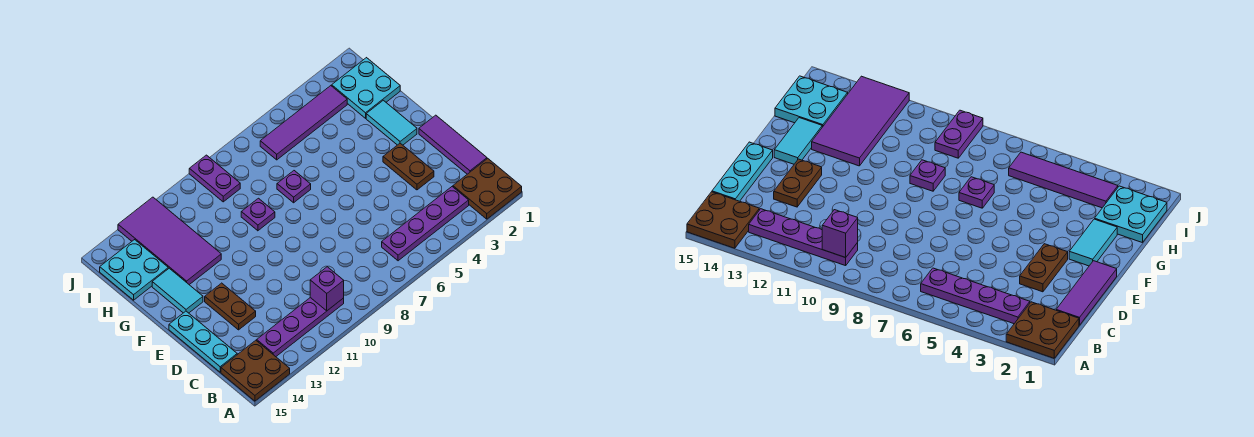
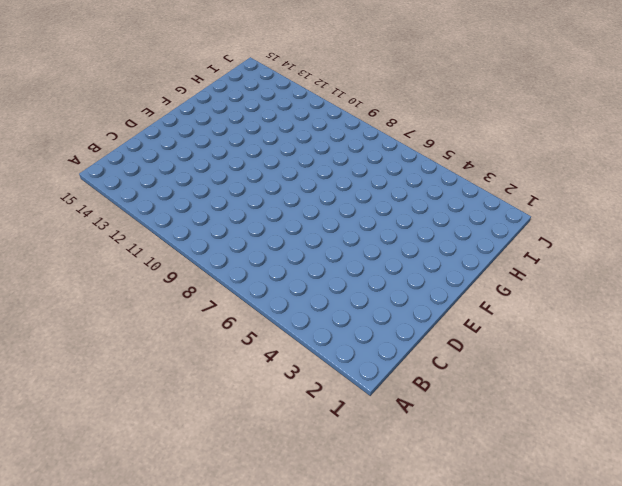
none -> brown 2x2 plate [453,159,522,219]
none -> brown 2x2 plate [221,340,290,401]
none -> purple 1x4 plate [382,187,469,261]

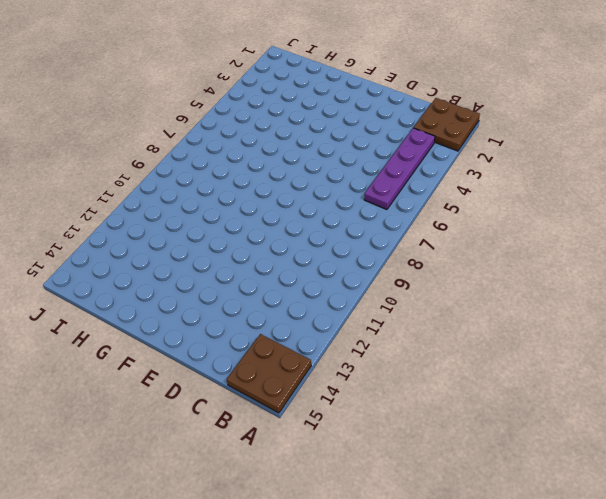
none -> purple 1x4 plate [257,298,344,357]
none -> purple 1x3 tile [419,115,487,174]
none -> cyan 1x3 plate [169,311,237,372]

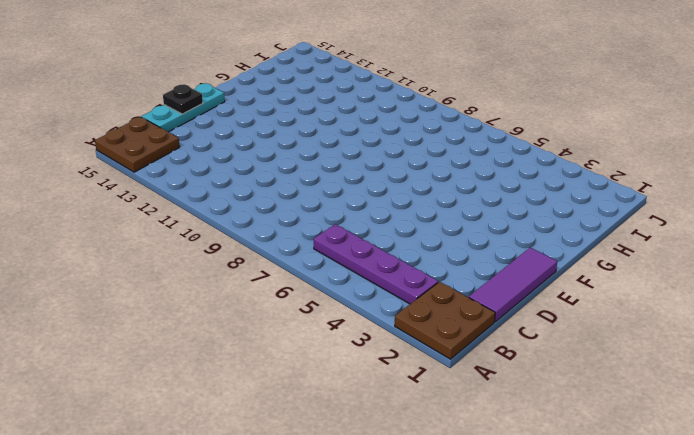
black 1x1 plate [163,84,203,114] -> none
none -> purple 1x4 plate [257,298,344,357]
none -> brown 1x2 plate [383,143,434,190]
none -> brown 1x2 plate [205,283,256,330]

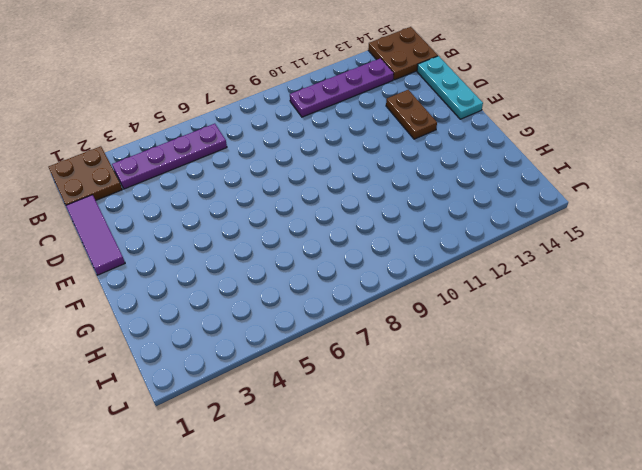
none -> brown 1x2 plate [383,143,434,190]
none -> cyan 1x2 tile [366,100,417,145]
none -> cyan 1x2 tile [152,268,203,313]

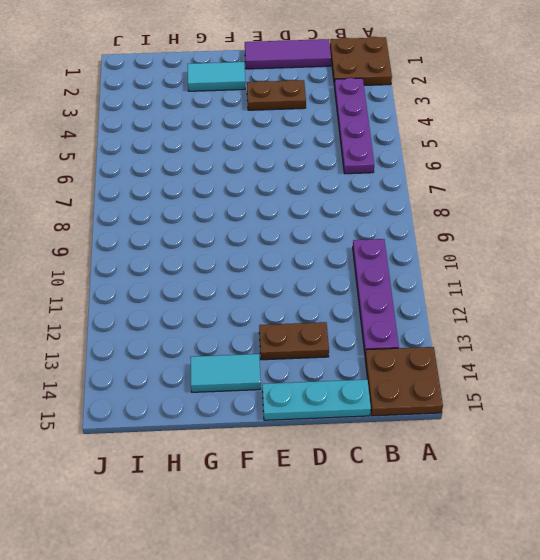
none -> purple 1x1 plate [277,171,311,203]
none -> purple 1x1 plate [241,198,275,231]
none -> purple 2x4 tile [118,197,221,285]

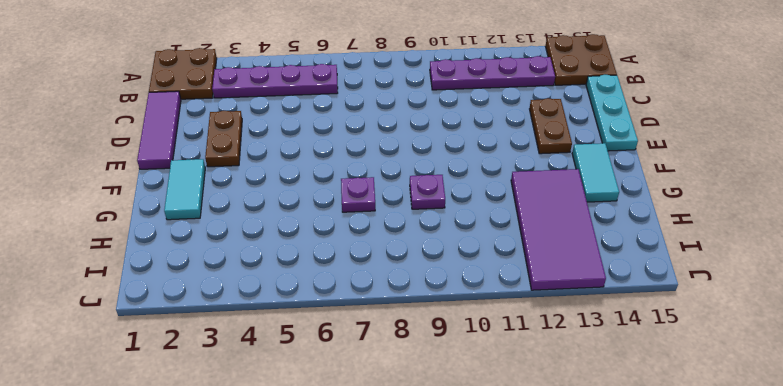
none -> cyan 2x2 plate [332,58,400,118]
none -> cyan 2x2 plate [100,240,168,300]
none -> purple 1x4 tile [260,86,347,160]

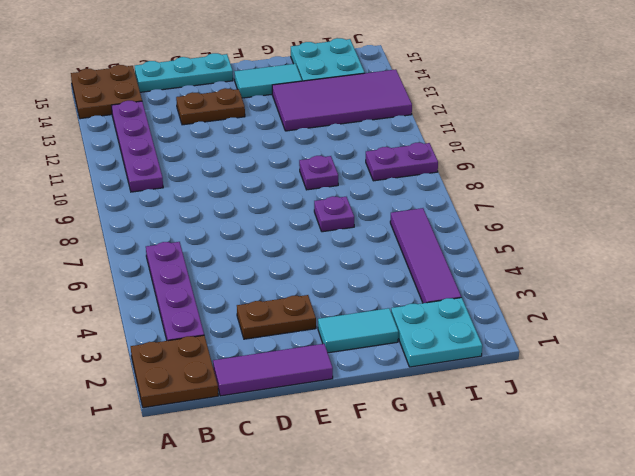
none -> purple 1x1 brick [310,267,344,311]

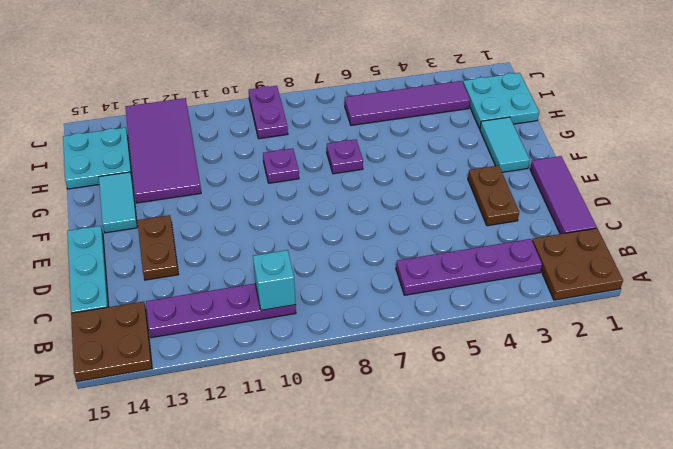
cyan 1x1 brick [253,250,296,310] -> purple 1x1 brick [310,267,344,311]

